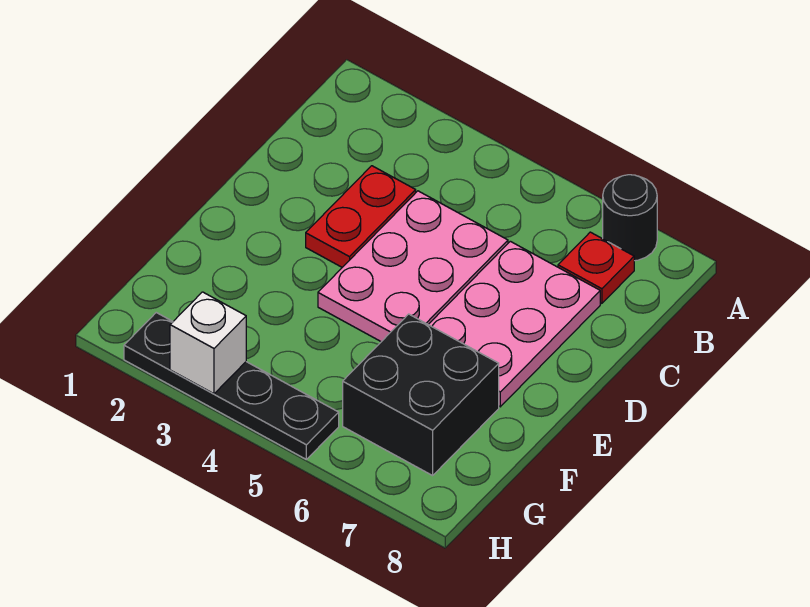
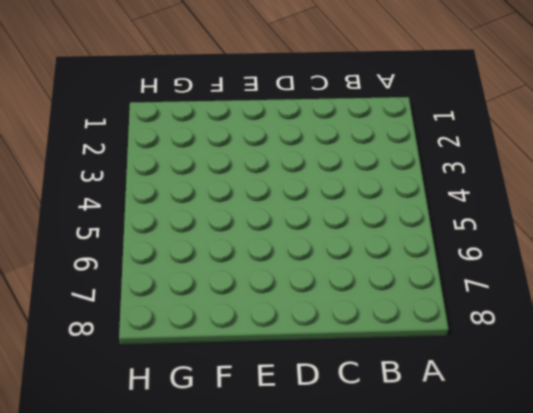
none -> black 1x1 round brick [603,175,657,261]
none -> red 1x1 plate [558,232,634,303]

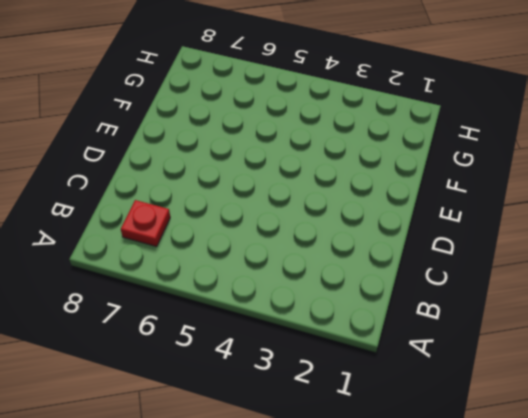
none -> black 1x1 round brick [603,175,657,261]
none -> red 1x2 plate [306,166,416,267]

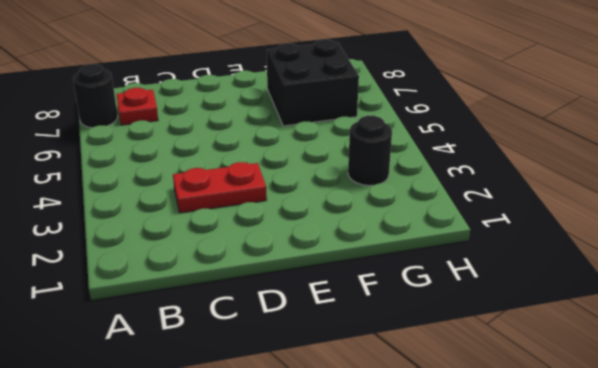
black 1x1 round brick [348,116,392,186] -> none
none -> pink 2x3 plate [318,191,508,342]
none -> pink 2x3 plate [428,241,600,407]

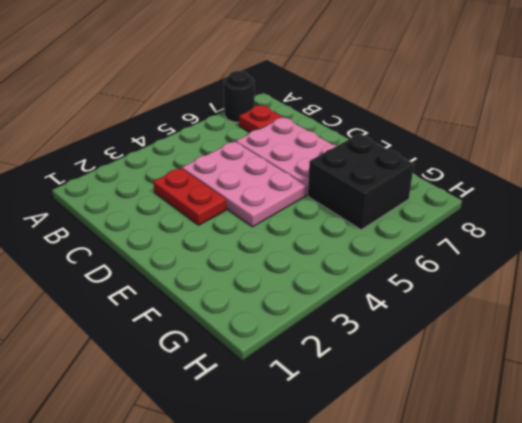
none -> black 1x4 plate [124,313,339,459]
none -> white 1x1 brick [170,292,246,394]

